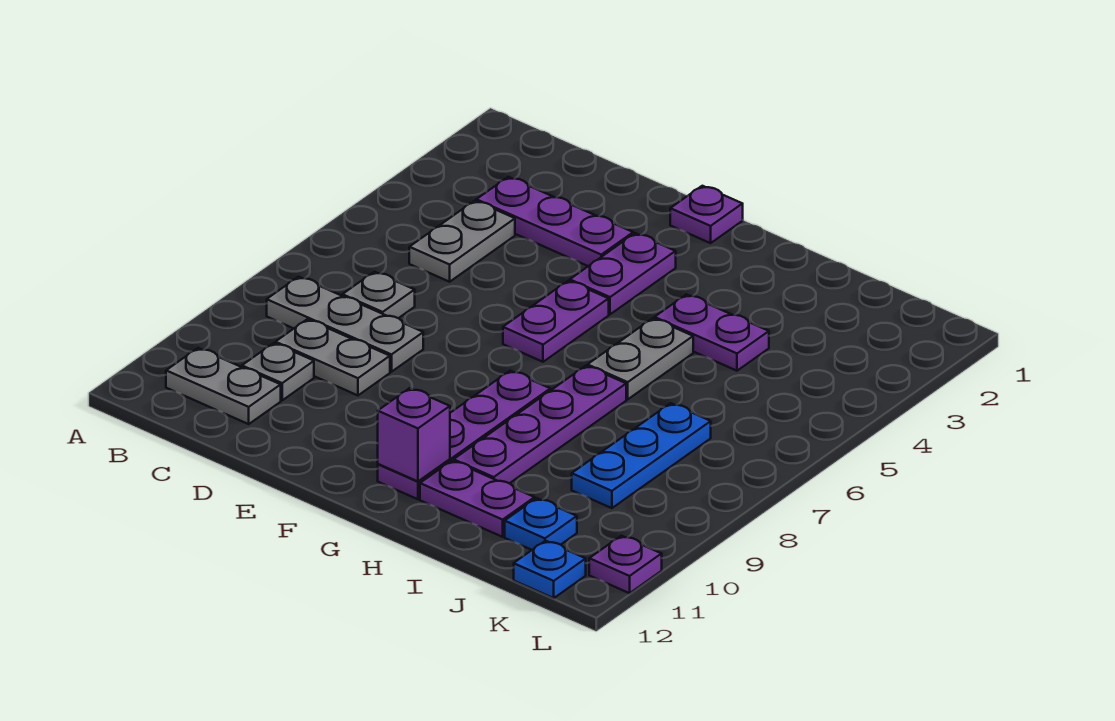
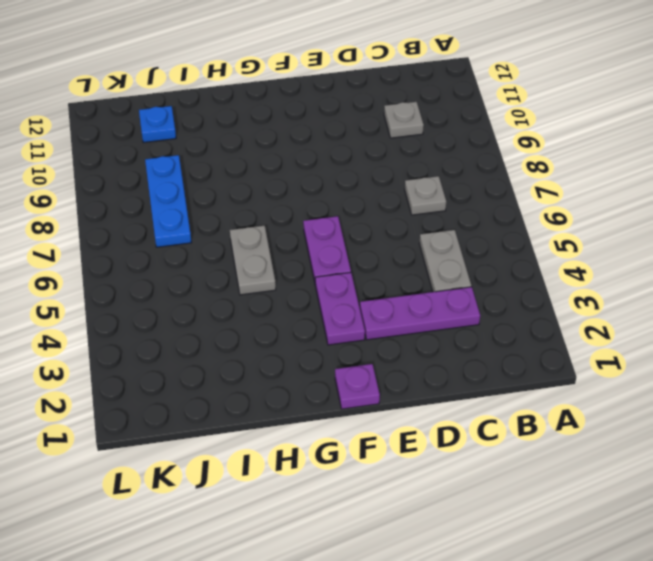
none -> grey 1x3 plate [267,277,423,372]
none -> grey 1x2 plate [166,348,281,424]
none -> grey 1x2 plate [275,319,390,395]

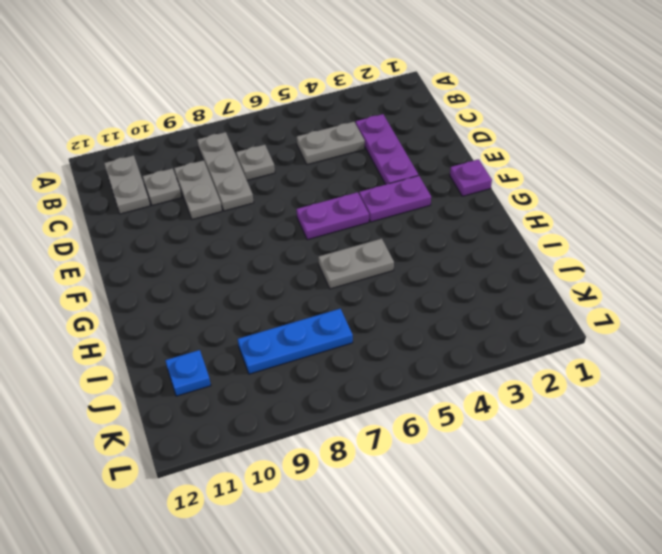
none -> purple 1x4 plate [378,371,550,499]
none -> purple 1x2 plate [654,294,769,371]
none -> purple 1x4 plate [454,366,626,483]

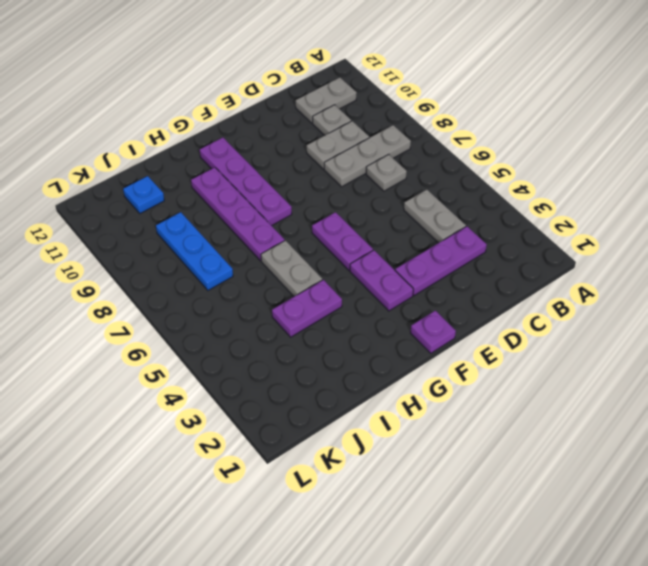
none -> purple 1x2 plate [420,461,535,537]
none -> blue 1x1 plate [514,541,586,598]
none -> purple 1x1 plate [589,536,662,593]

